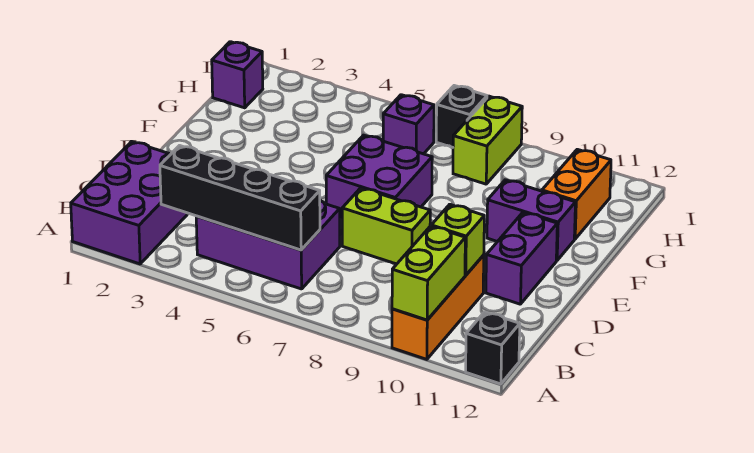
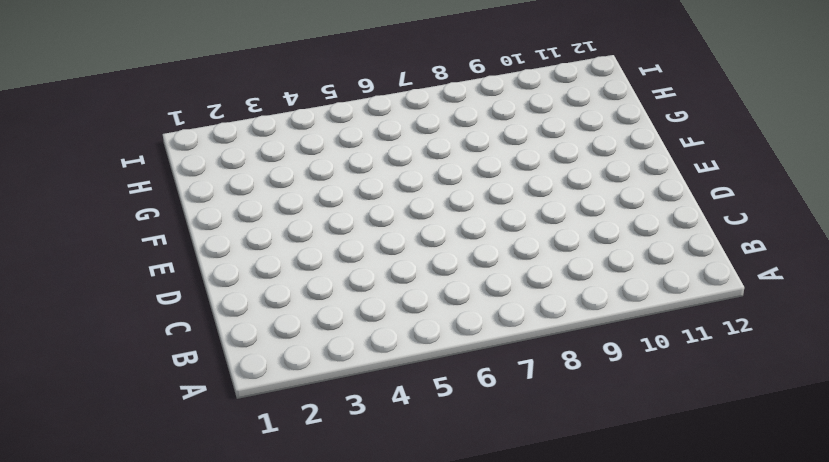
none -> purple 2x3 brick [71,142,188,264]
none -> orange 1x3 brick [392,255,484,359]
none -> black 1x1 brick [466,312,520,384]

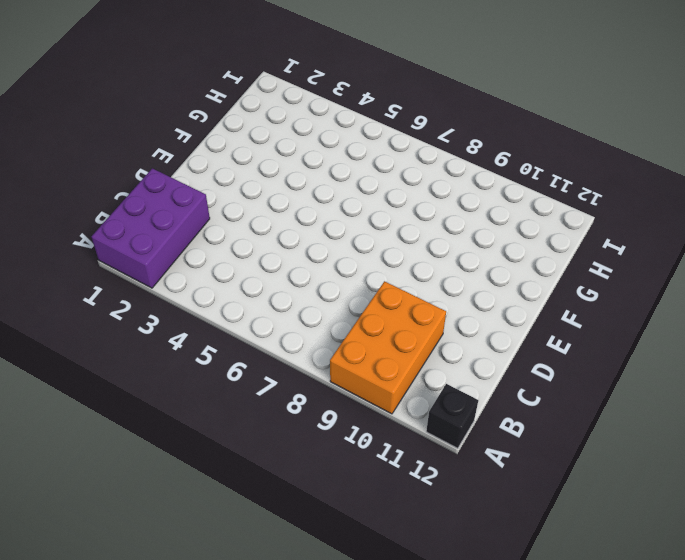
orange 2x3 brick [330,281,446,414] -> orange 1x3 brick [392,255,484,359]
none -> purple 2x3 brick [196,201,340,289]
none -> lime 1x2 brick [342,188,430,264]
none -> purple 1x2 brick [486,213,557,304]

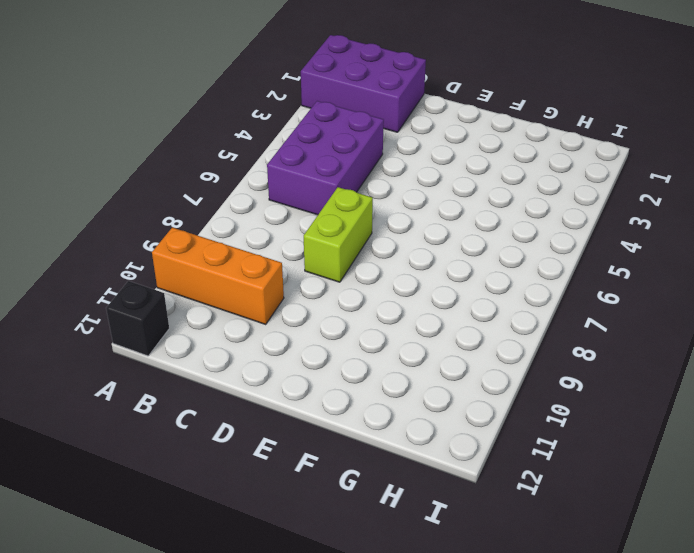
none -> purple 1x2 brick [486,213,557,304]
none -> purple 2x2 brick [326,135,432,219]
none -> purple 1x2 brick [487,180,575,261]

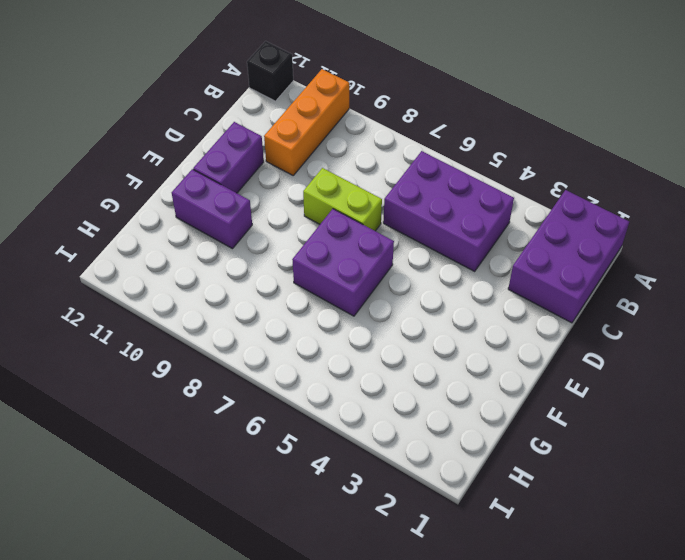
none -> orange 1x2 brick [542,149,611,239]
none -> purple 1x1 brick [212,42,263,108]
none -> purple 1x1 brick [383,95,434,154]

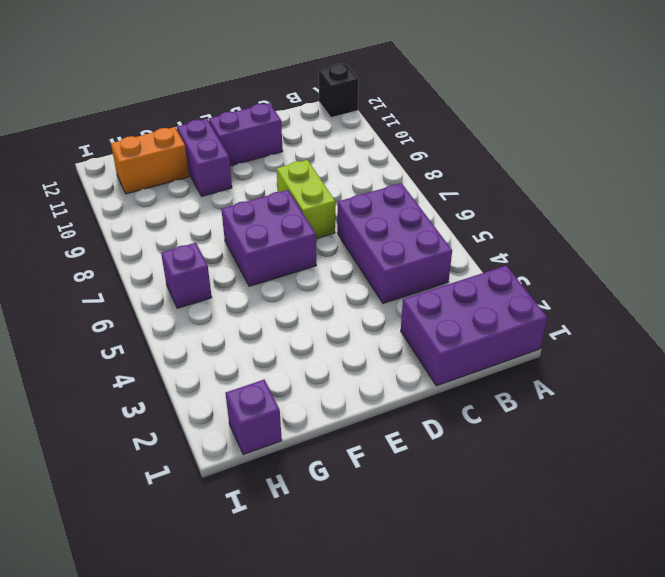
none -> orange 1x3 brick [392,255,484,359]
none -> lime 1x2 brick [453,96,522,184]
none -> black 1x1 brick [436,86,487,148]

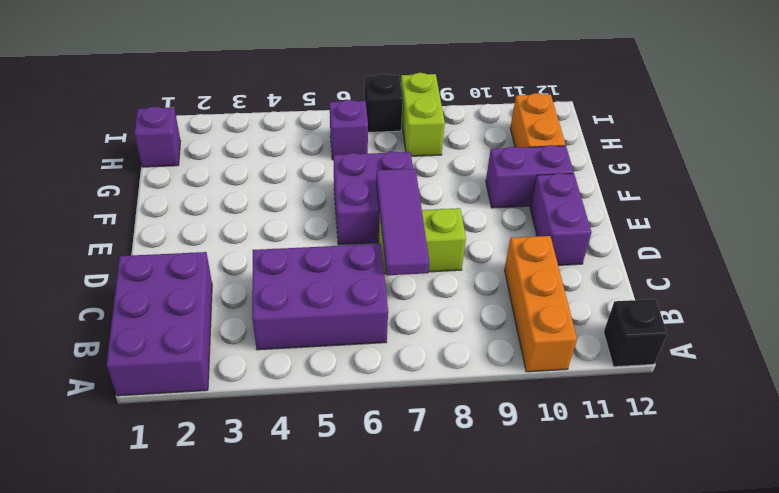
purple 1x3 tile [376,169,429,275] -> none
none -> lime 1x2 brick [392,226,465,320]
none -> black 1x4 brick [160,146,320,250]
none -> lime 1x1 brick [431,204,484,275]

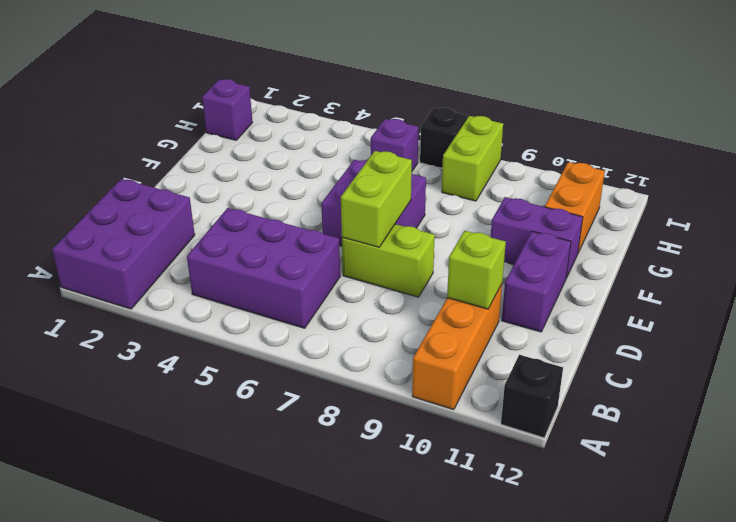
lime 1x2 brick [341,151,412,247] -> lime 1x2 brick moved to [392,226,465,320]
none -> black 1x4 brick [160,146,320,250]

